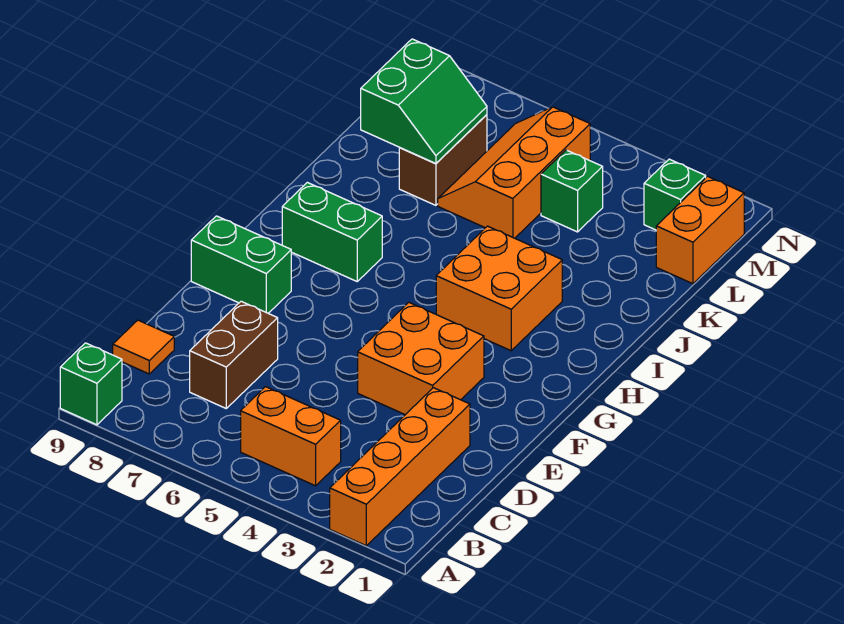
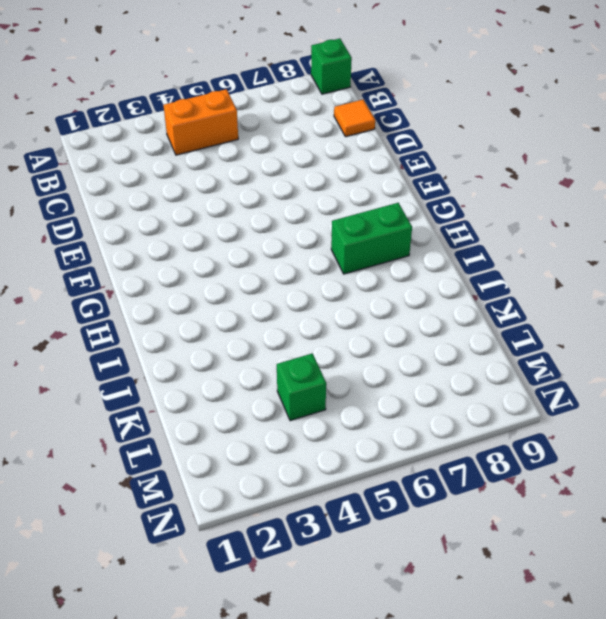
none -> orange 1x4 brick [330,388,470,546]
none -> brown 1x2 brick [190,301,278,408]
none -> orange 2x2 brick [358,302,484,415]

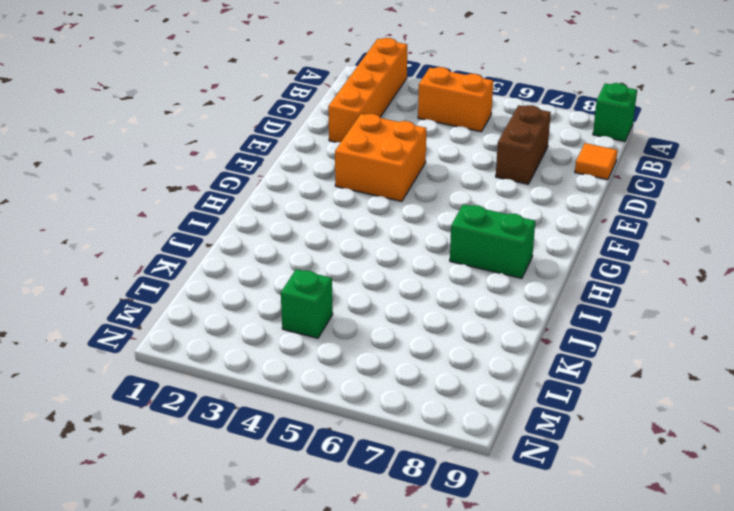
none -> green 1x2 brick [191,216,291,313]
none -> orange 2x2 brick [436,226,562,351]
none -> orange 2x3 slope [438,107,590,238]

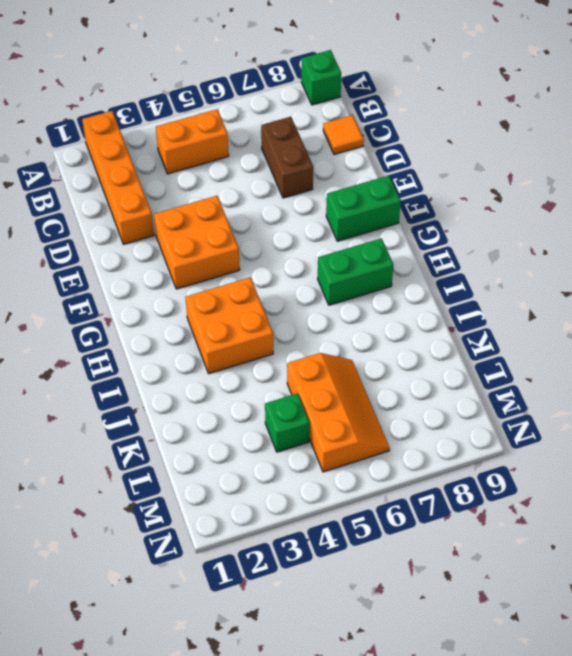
none -> brown 1x2 brick [399,115,487,205]
none -> orange 1x2 brick [656,176,744,284]
none -> green 1x1 brick [644,159,706,230]

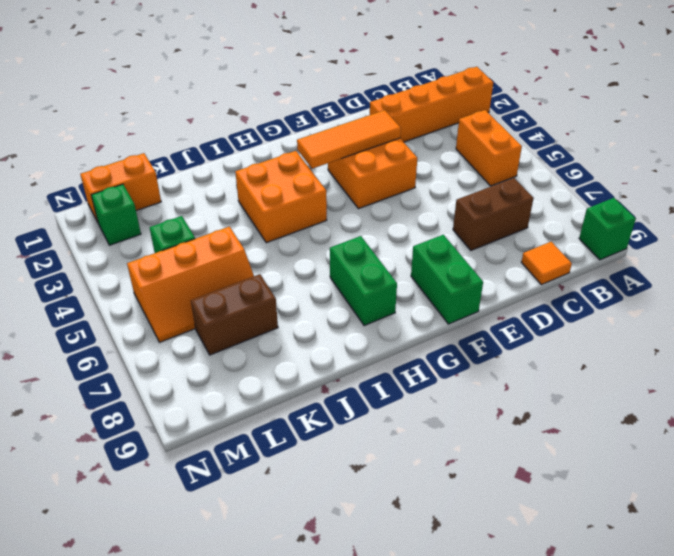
orange 1x3 tile [297,110,401,169] -> none
none -> green 2x2 slope [361,39,487,163]

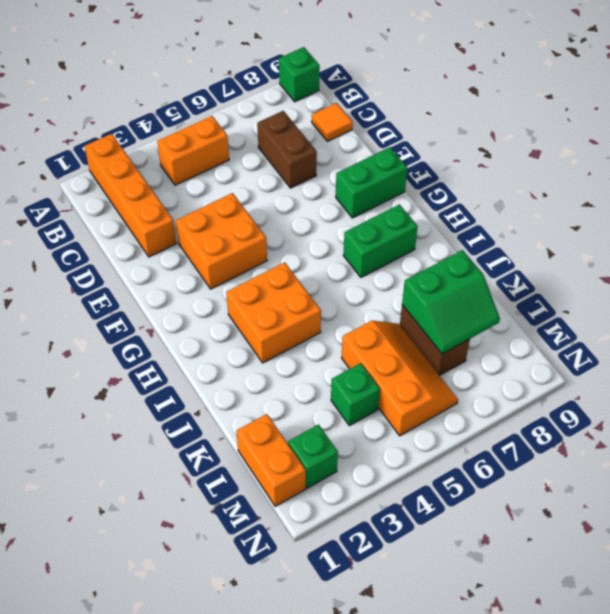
green 2x2 slope [402,250,500,354] -> green 2x2 slope turned to [361,39,487,163]

